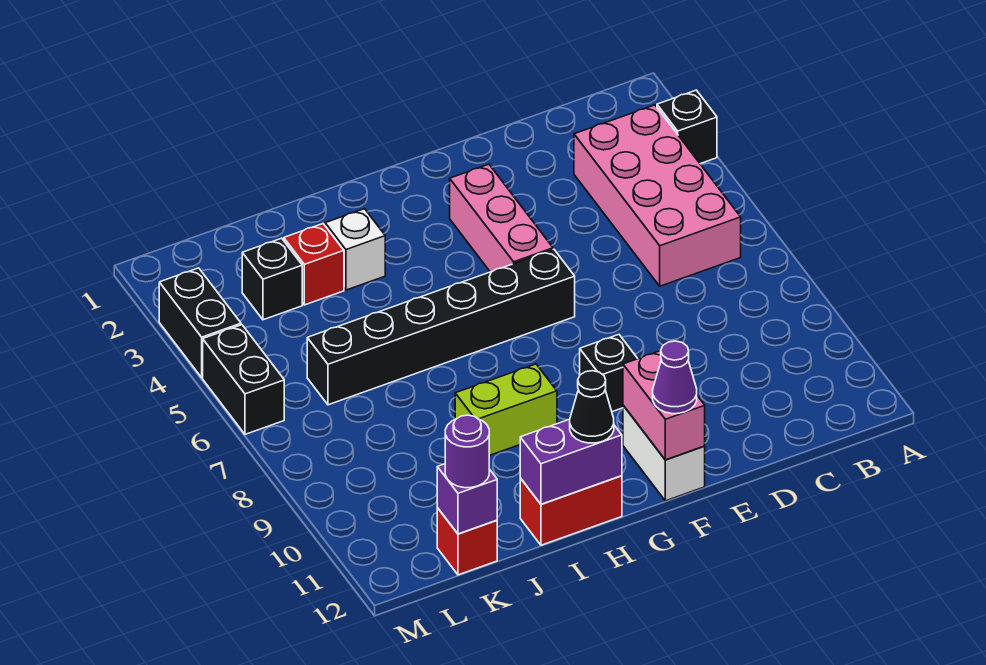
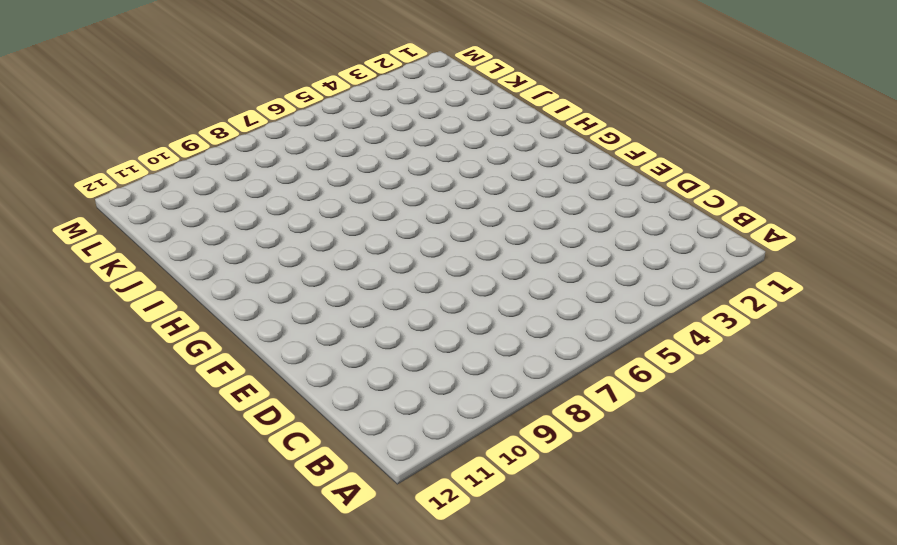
none -> black 1x1 brick [657,90,717,164]
none -> pink 2x4 brick [574,105,741,286]
none -> pink 1x3 brick [450,164,553,272]

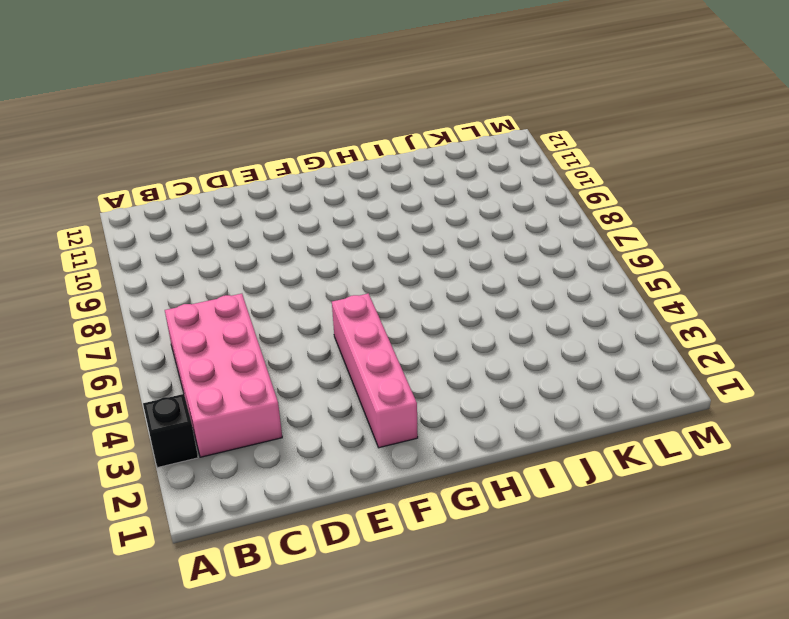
pink 1x4 brick [332,293,418,448] -> pink 1x3 brick [450,164,553,272]
none -> black 1x6 brick [307,249,575,405]
none -> black 1x1 brick [580,335,638,412]
none -> white 1x2 brick [623,405,705,501]

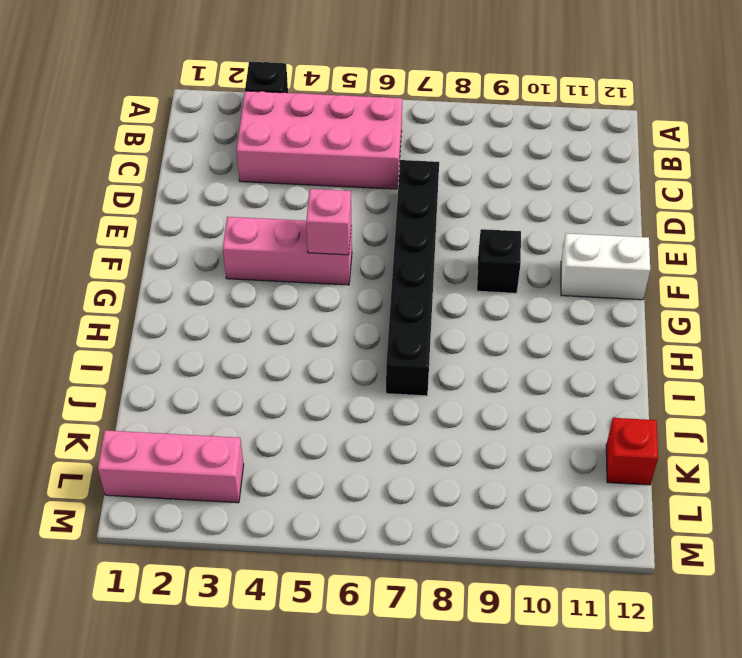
black 1x6 brick [386,160,439,396] -> black 1x6 brick moved to [307,249,575,405]
pink 1x1 brick [306,189,351,255] -> none
pink 1x3 brick [98,430,244,503] -> none
none -> lime 1x2 brick [455,364,557,456]
none -> red 1x2 brick [520,476,622,545]
none -> white 1x1 brick [325,209,385,290]

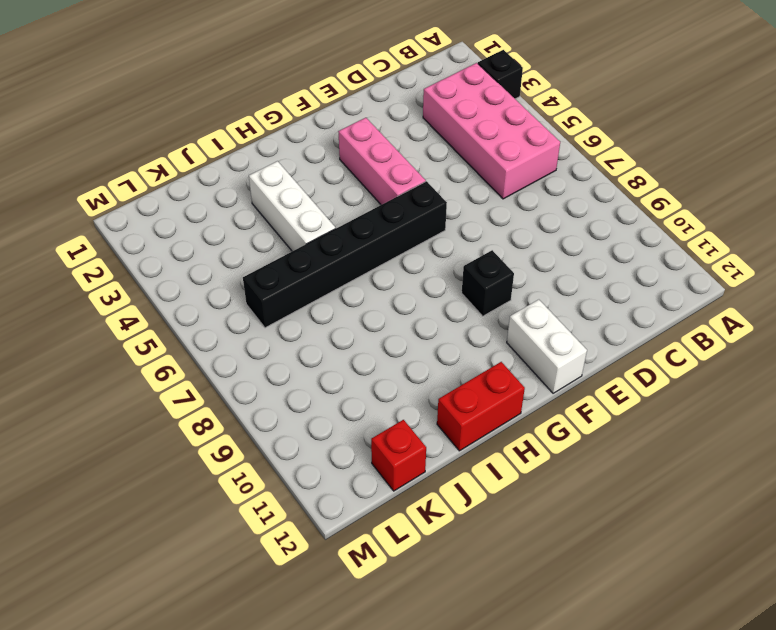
white 1x3 brick [249,161,336,251] -> white 1x1 brick [325,209,385,290]
none -> lime 1x2 brick [455,364,557,456]
none -> red 1x1 brick [284,224,344,305]
none -> black 1x1 brick [242,238,302,320]

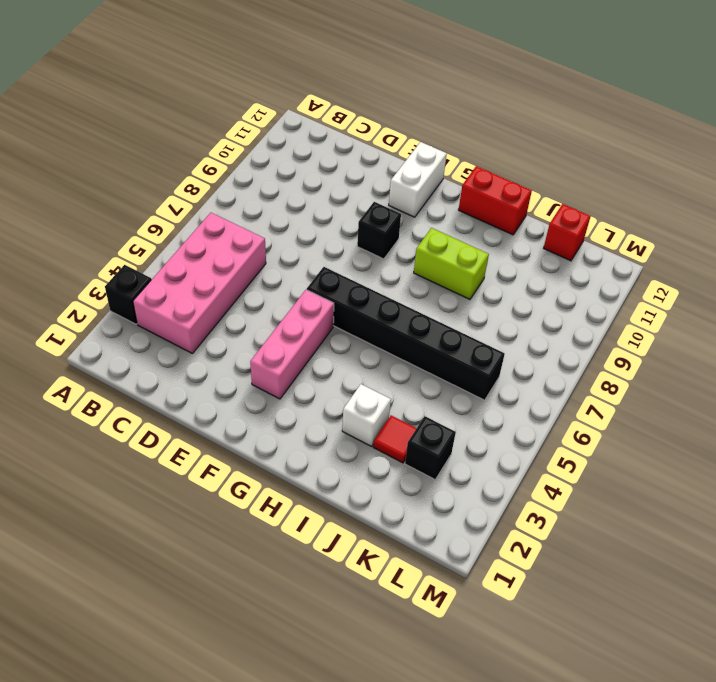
red 1x1 tile [373,416,417,463] -> red 1x1 brick [284,224,344,305]
none -> black 1x2 brick [159,268,241,378]
none -> black 1x2 brick [203,325,284,434]
none -> pink 1x2 brick [623,351,705,460]

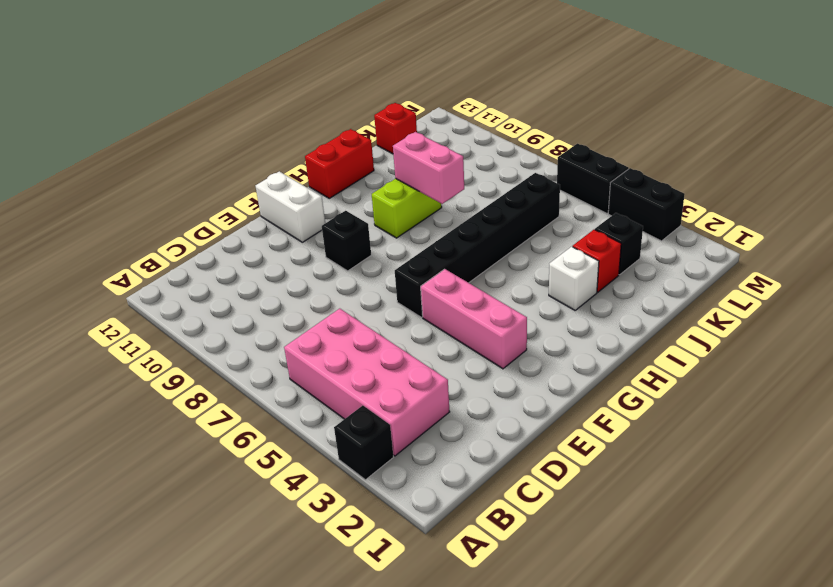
pink 1x2 brick [393,132,464,204] -> pink 1x2 brick moved to [623,351,705,460]
none -> purple 1x2 brick [520,419,622,504]
none -> purple 1x1 brick [437,464,497,534]
none -> purple 1x1 cone [653,341,697,414]

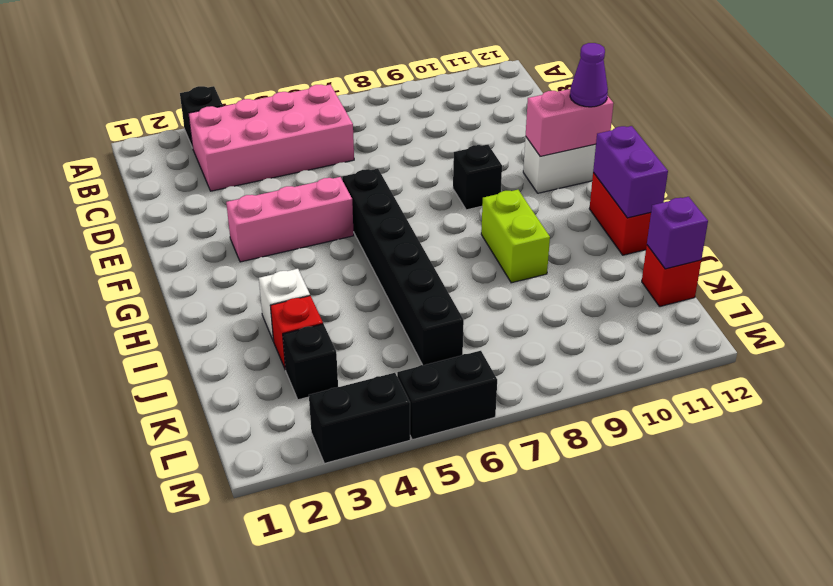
none -> black 1x1 cone [570,371,614,443]
none -> purple 1x1 round brick [445,415,489,488]

